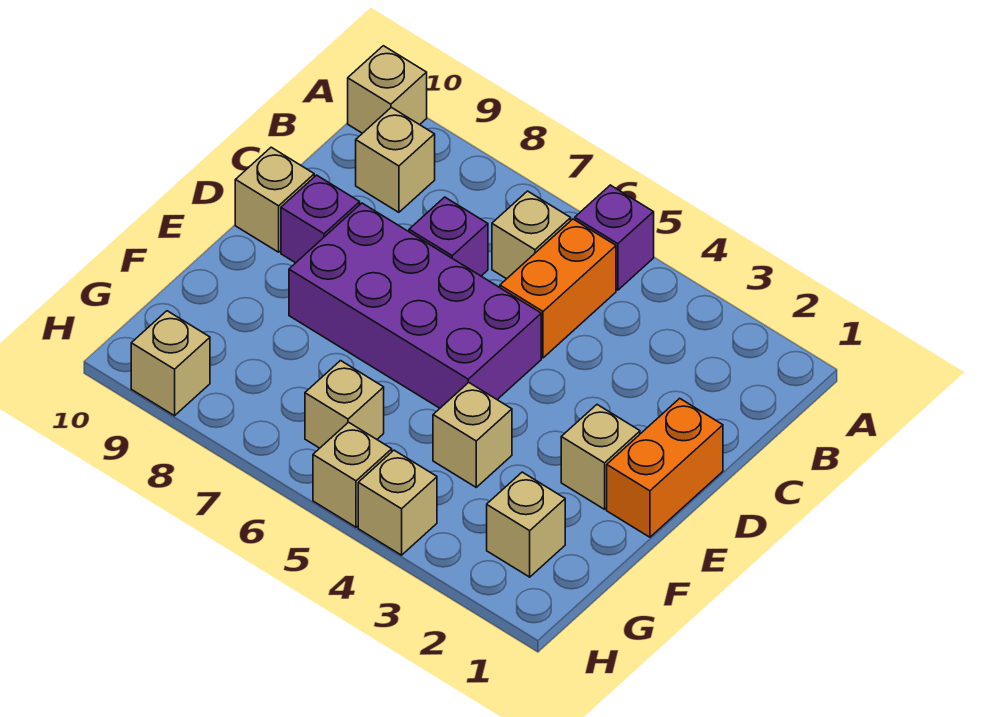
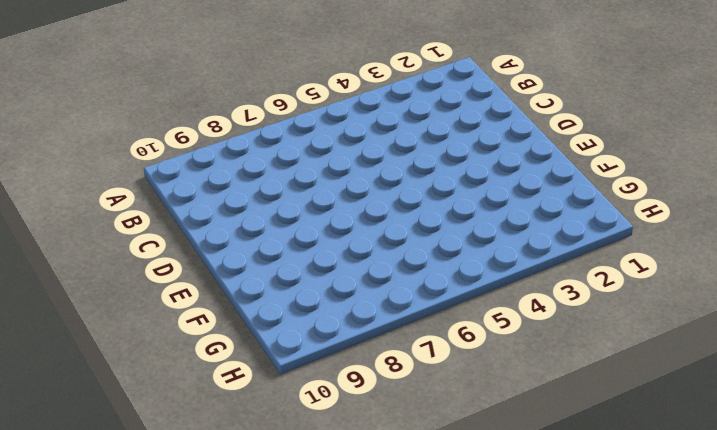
none -> purple 1x1 brick [575,185,654,290]
none -> tan 1x1 brick [348,46,427,133]
none -> orange 1x2 brick [500,219,616,358]

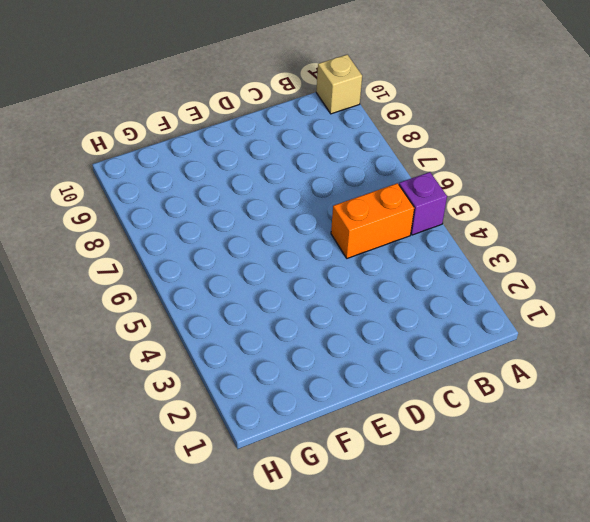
none -> tan 1x1 brick [492,191,571,279]
none -> tan 1x1 brick [356,107,435,212]
none -> purple 1x1 brick [409,197,488,276]

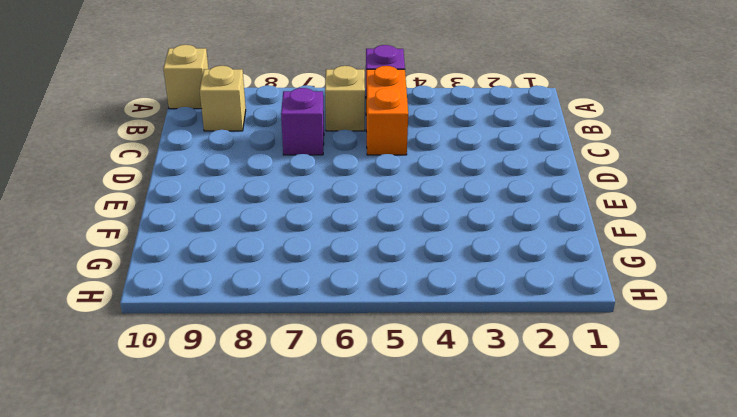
none -> orange 1x2 brick [607,398,723,537]
none -> purple 2x4 brick [289,203,541,408]
none -> purple 1x1 brick [281,175,360,263]

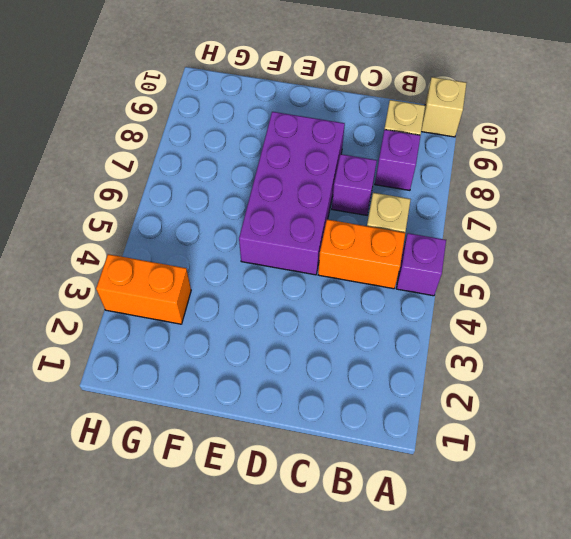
purple 1x1 brick [375,130,420,190] -> purple 1x1 brick moved to [281,175,360,263]
orange 1x2 brick [96,254,191,324] -> orange 1x2 brick moved to [607,398,723,537]
none -> tan 1x1 brick [235,147,314,252]
none -> tan 1x1 brick [561,405,640,509]
none -> tan 1x1 brick [433,383,512,487]

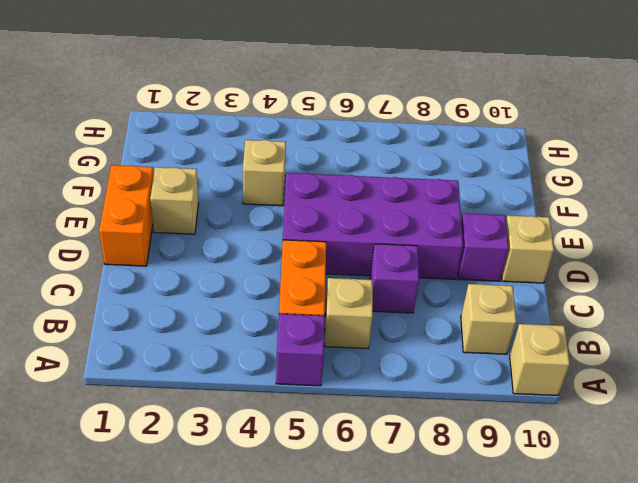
none -> tan 1x1 brick [487,472,565,577]
none -> tan 1x1 brick [305,361,384,448]
none -> tan 1x1 brick [358,450,437,555]

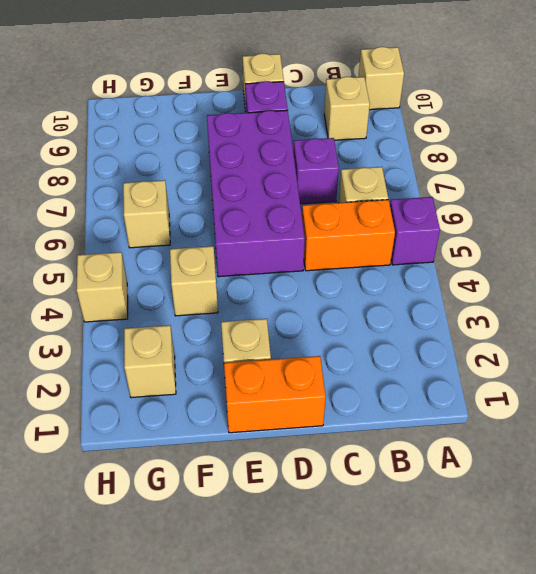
none -> tan 1x1 brick [313,422,392,527]
none -> tan 1x1 brick [131,311,210,416]

